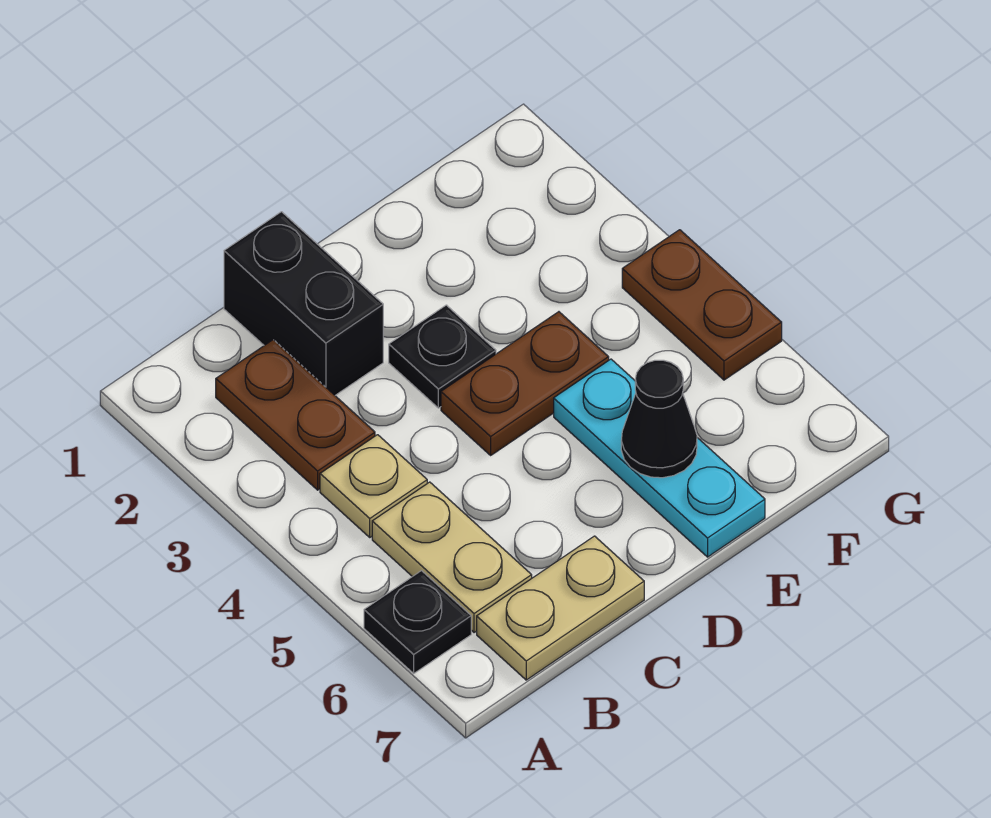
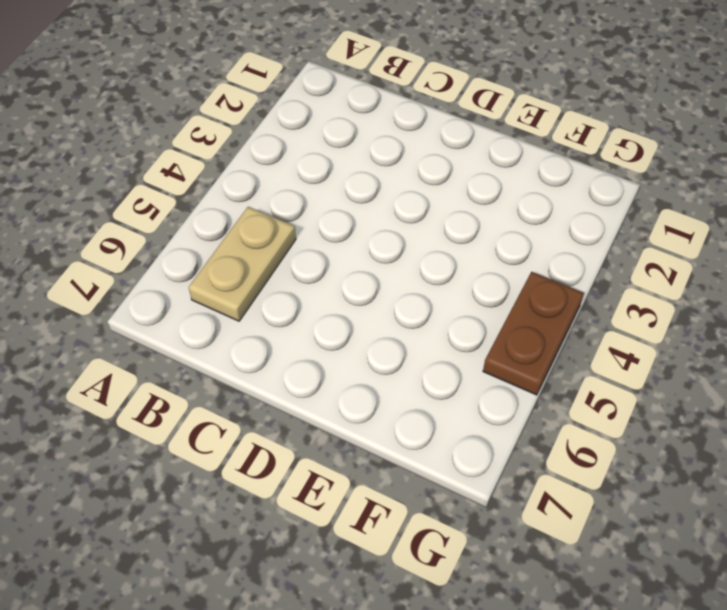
none -> black 1x1 plate [364,571,471,673]
none -> brown 1x2 plate [216,340,375,490]

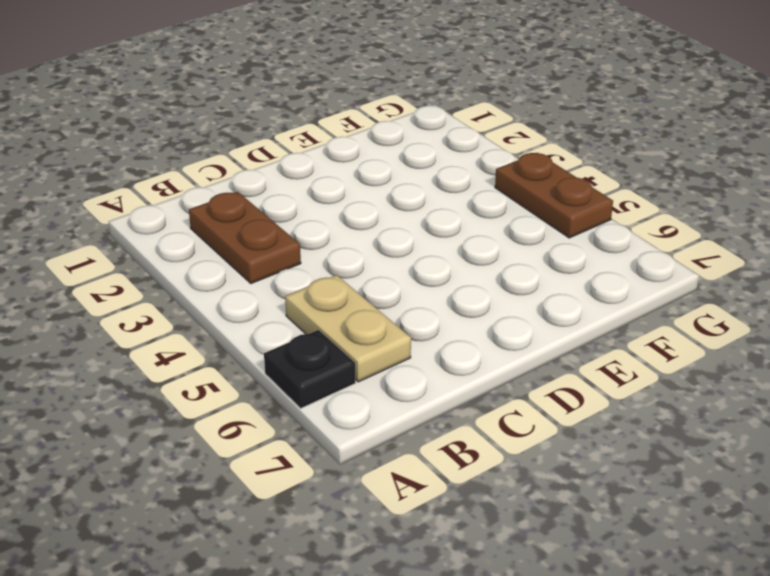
none -> tan 1x1 plate [320,435,427,537]
none -> tan 1x2 plate [477,536,644,680]

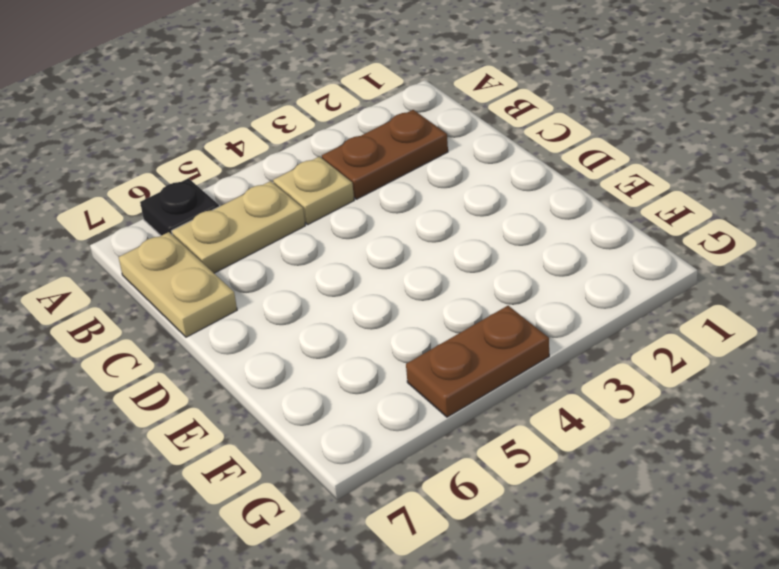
none -> black 1x2 brick [224,212,383,395]
none -> black 1x1 plate [389,305,496,408]

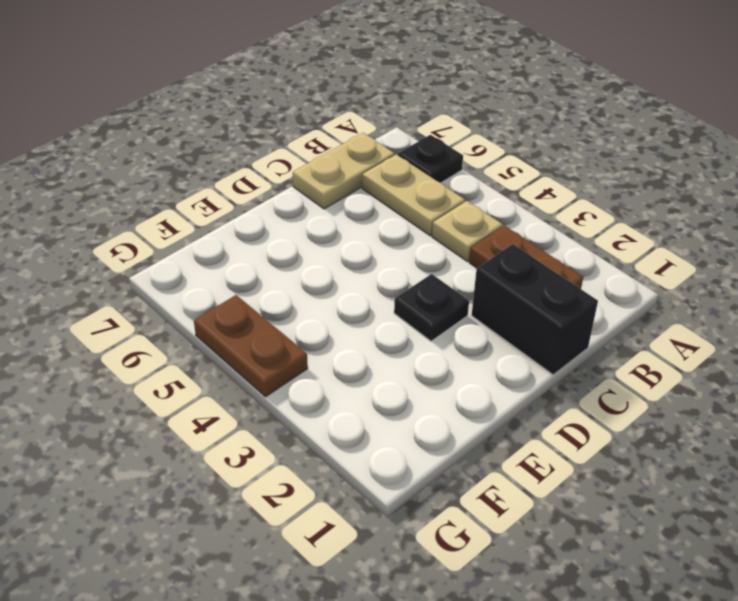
none -> brown 1x2 plate [441,312,609,455]
none -> cyan 1x3 plate [554,359,765,557]

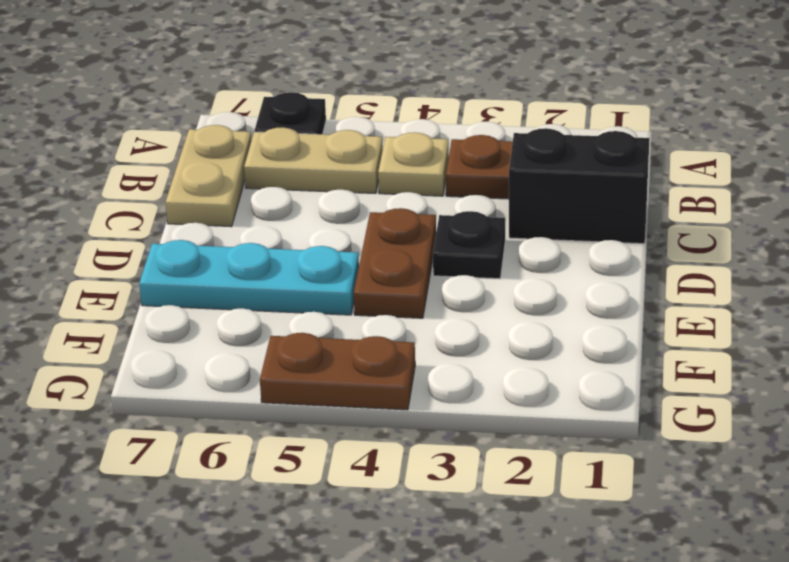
none -> black 1x1 cone [621,360,697,478]

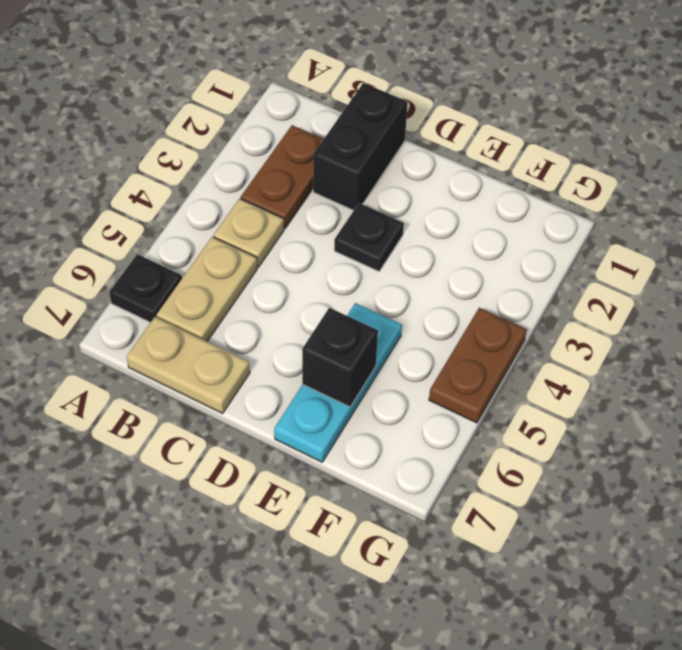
black 1x1 brick [302,308,378,407] -> black 1x1 cone [621,360,697,478]
none -> brown 1x2 plate [441,312,609,455]

